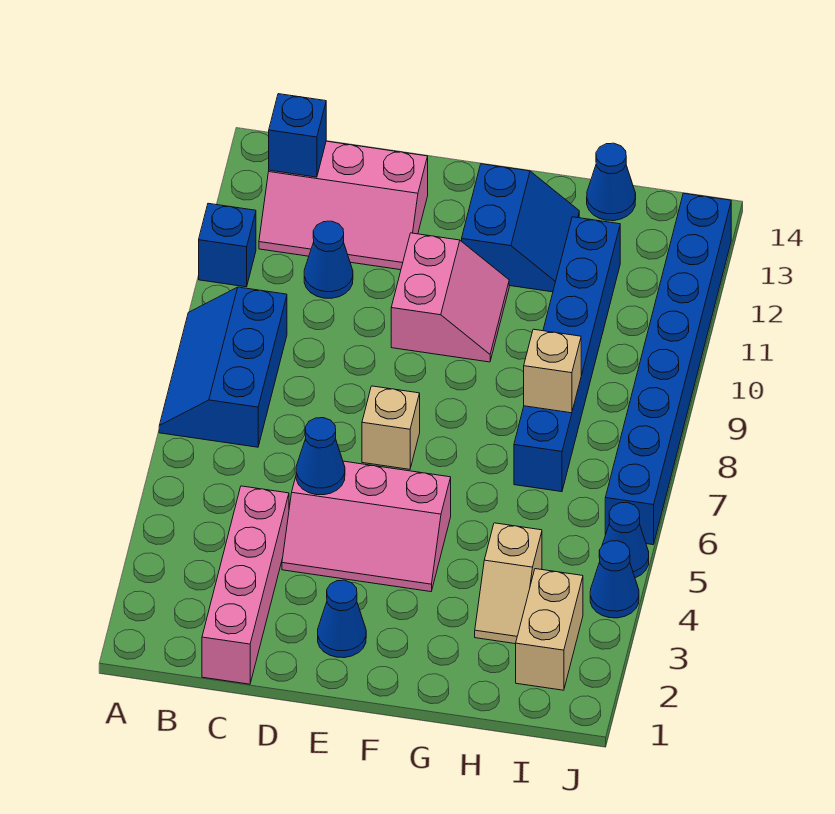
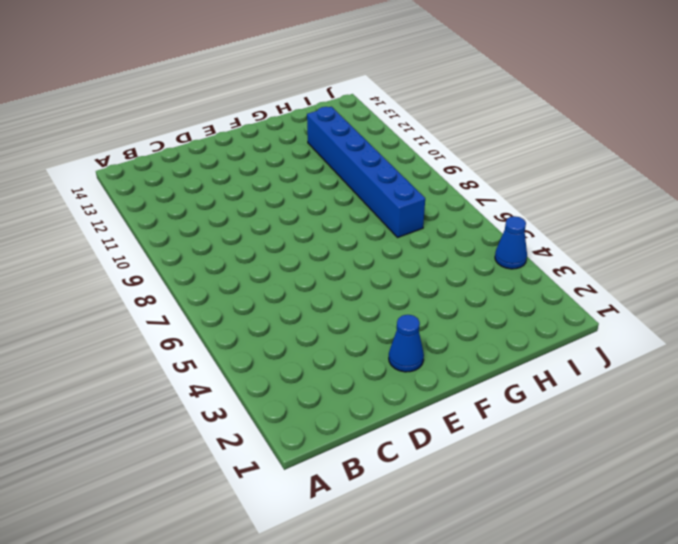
none -> blue 2x3 slope [159,287,287,447]
none -> blue 1x1 brick [199,203,256,287]
none -> pink 2x3 slope [259,141,428,270]

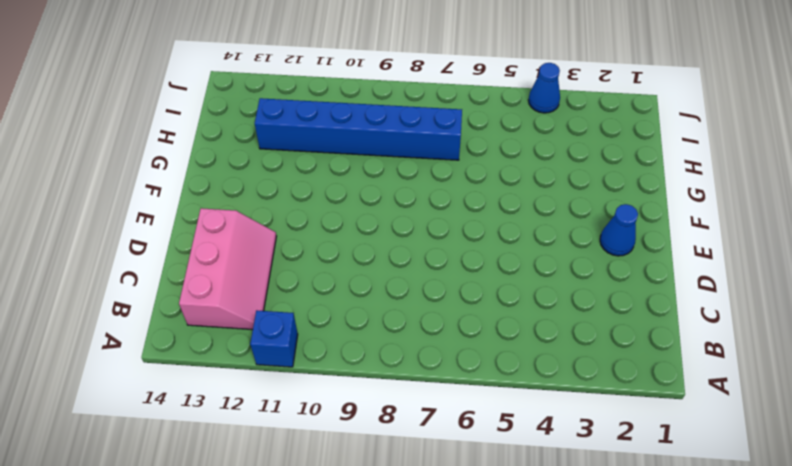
none -> blue 2x3 slope [159,287,287,447]
none -> pink 1x4 brick [202,486,289,684]
none -> blue 1x1 cone [304,221,353,298]

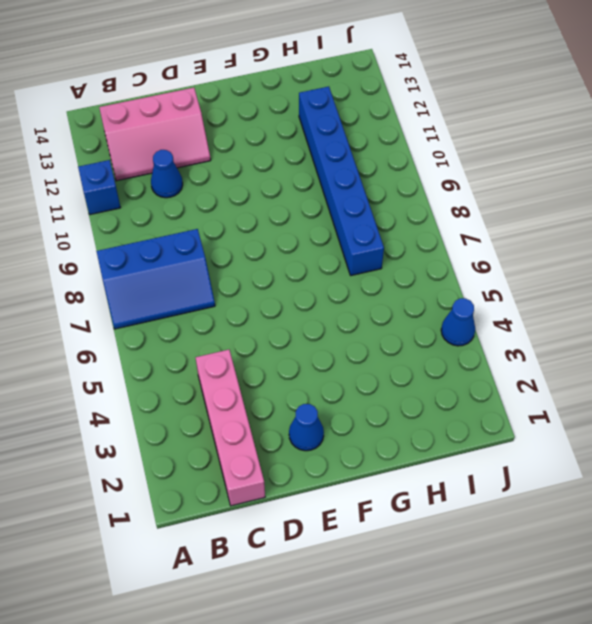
blue 2x3 slope [96,229,215,329] -> blue 2x3 slope turned to [159,287,287,447]
none -> pink 2x3 slope [282,461,451,592]
none -> tan 1x1 brick [362,386,420,469]
none -> pink 2x2 slope [391,233,509,362]

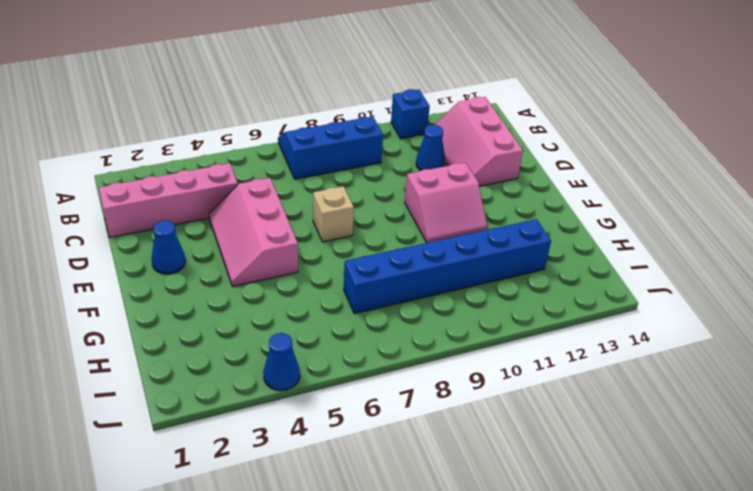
none -> blue 2x2 slope [462,164,579,292]
none -> tan 1x2 slope [475,523,542,644]
none -> blue 1x1 cone [587,143,636,221]

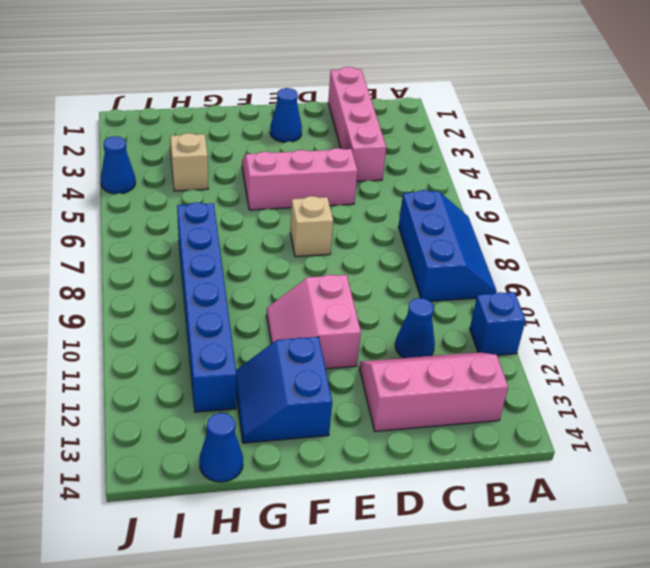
none -> tan 1x2 brick [516,569,583,690]
none -> blue 1x1 cone [602,503,649,578]
none -> blue 1x8 brick [605,193,731,545]

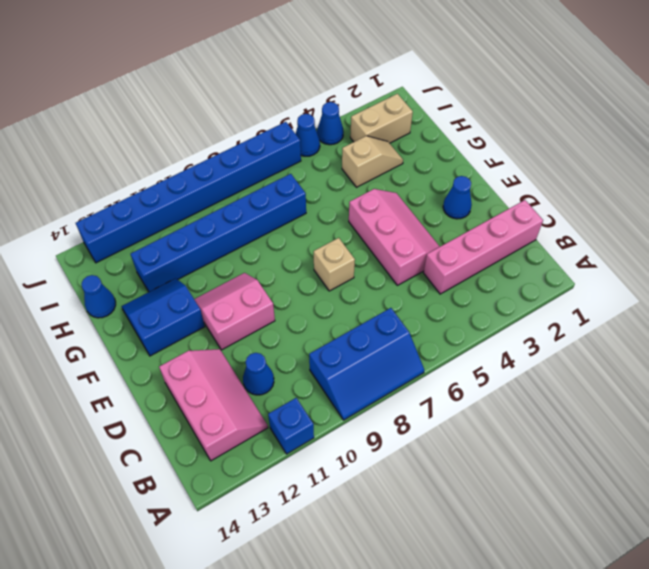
none -> blue 1x1 brick [269,94,326,177]
none -> blue 1x1 cone [296,418,345,495]
none -> tan 1x1 brick [524,329,581,413]

